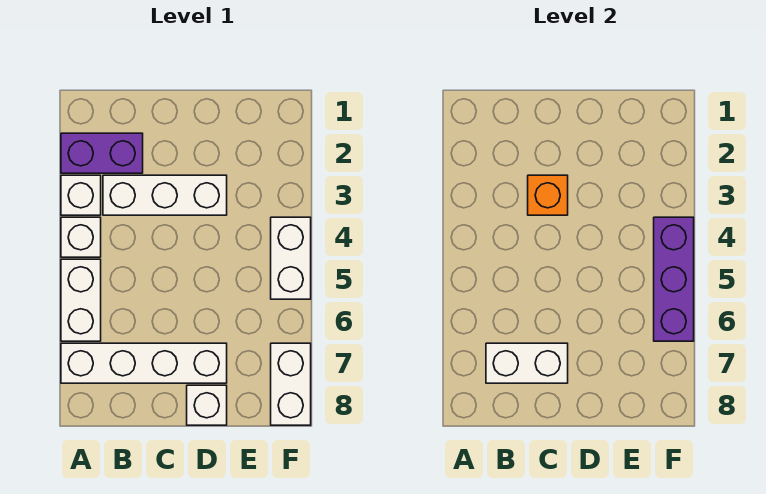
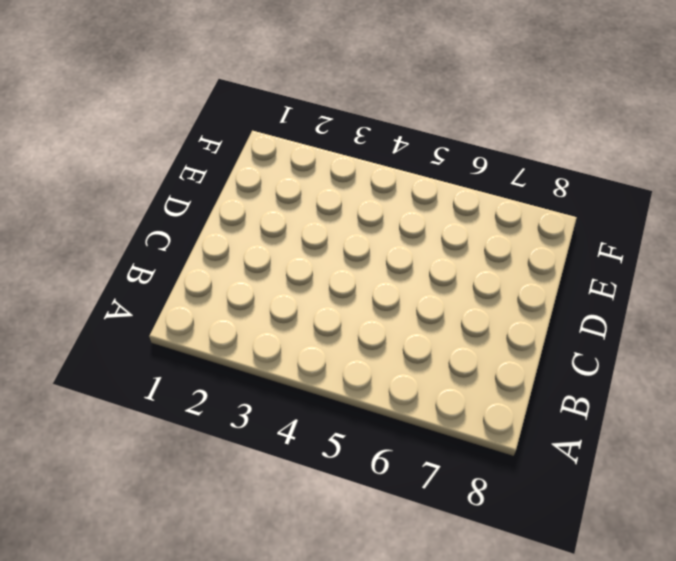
none -> purple 1x2 brick [61,133,143,173]
none -> white 1x1 brick [61,175,101,215]
none -> white 1x1 brick [61,217,101,257]

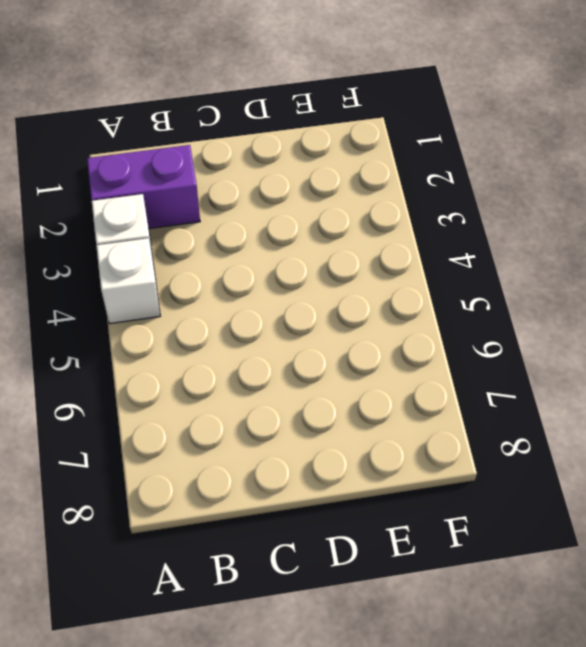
none -> white 1x2 brick [61,259,101,341]
none -> white 1x4 brick [61,343,227,383]
none -> white 1x3 brick [103,175,227,215]

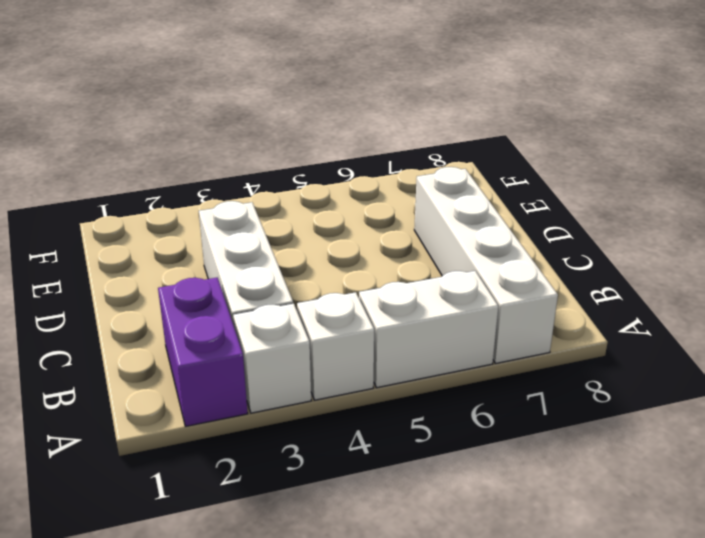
none -> white 1x1 brick [187,385,227,425]
none -> white 1x2 brick [271,217,311,299]
none -> white 1x2 brick [271,343,311,425]

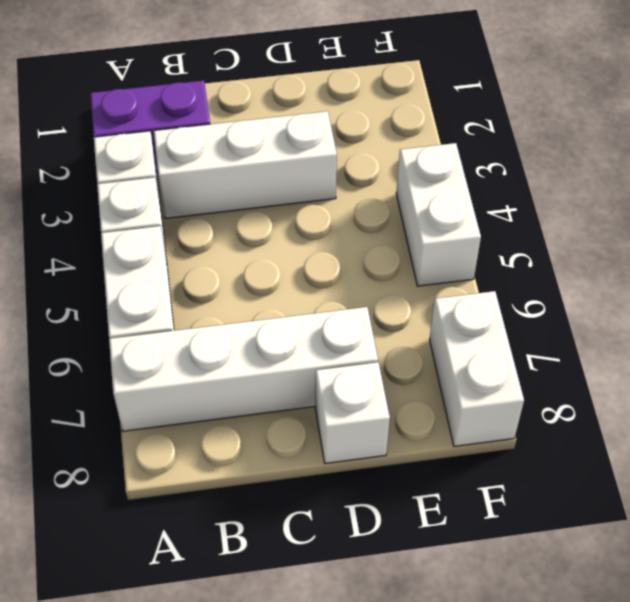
none -> white 1x2 brick [486,343,568,383]
none -> orange 1x1 brick [528,175,568,215]
none -> purple 1x3 brick [654,217,694,341]

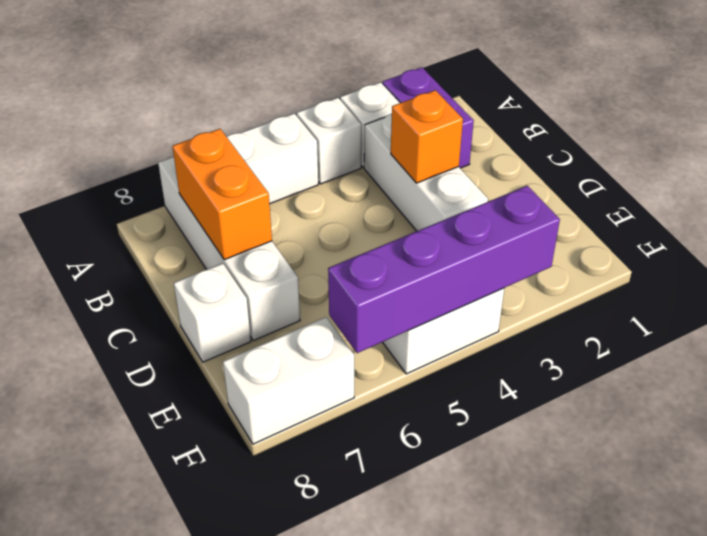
orange 1x2 brick [172,129,272,260] -> white 1x2 brick [486,343,568,383]
purple 1x4 brick [328,186,560,353] -> purple 1x3 brick [654,217,694,341]

